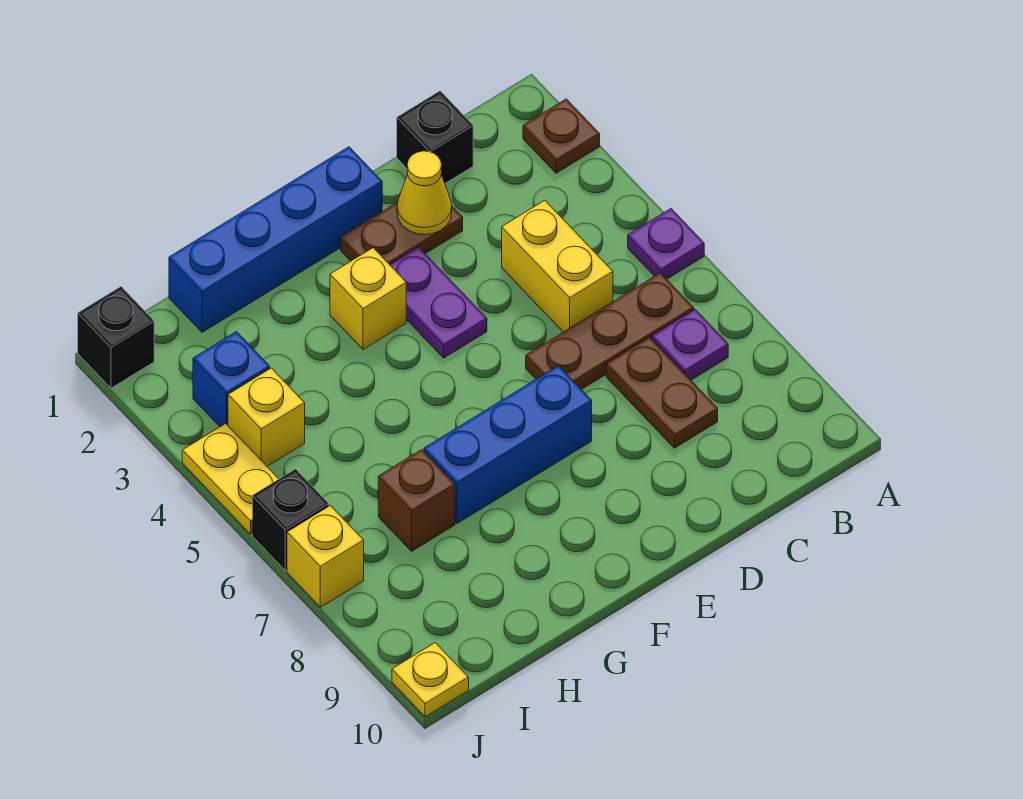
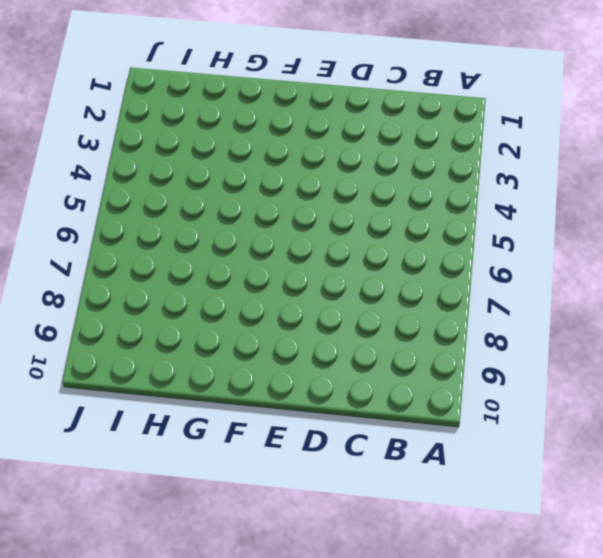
none -> brown 1x1 plate [523,99,600,173]
none -> purple 1x1 plate [628,209,704,279]
none -> brown 1x3 plate [526,273,694,390]

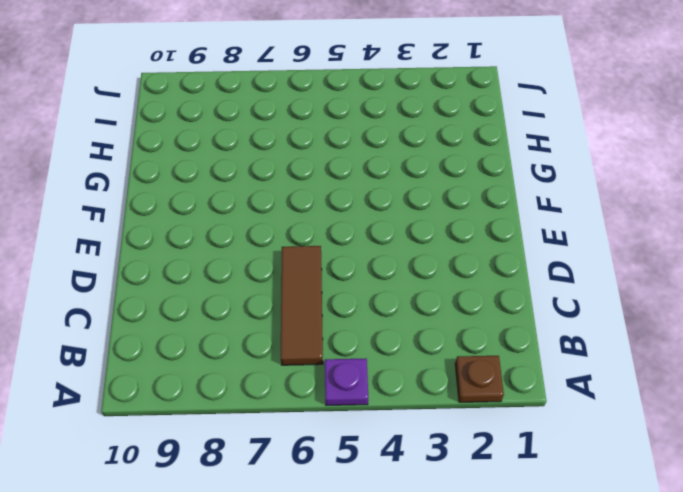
brown 1x3 tile [281,246,323,365] -> brown 1x3 plate [526,273,694,390]
none -> purple 1x1 plate [652,310,728,380]
none -> black 1x1 brick [397,91,473,183]
none -> yellow 1x2 brick [502,200,613,332]

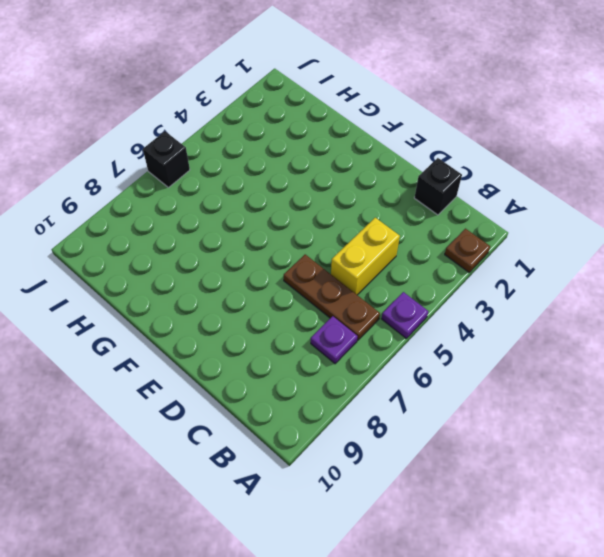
none -> brown 1x2 plate [606,337,718,448]
none -> brown 1x2 plate [341,202,463,264]
none -> blue 1x4 brick [169,147,382,332]

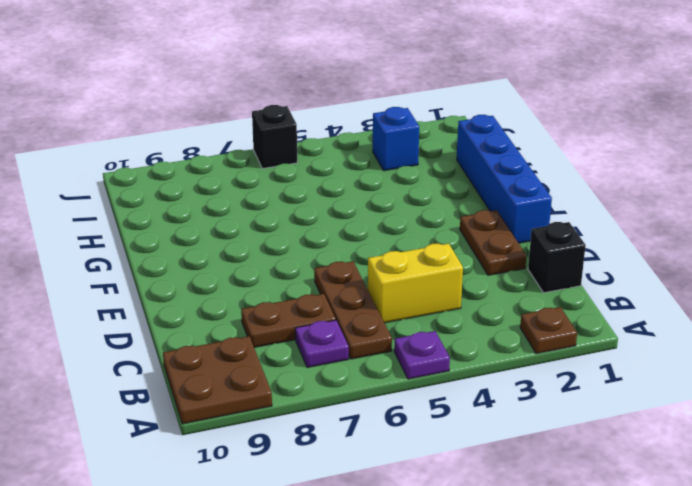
brown 2x2 plate [163,336,272,424] -> none
none -> purple 1x2 plate [390,247,487,358]
none -> blue 1x3 brick [424,366,592,523]
none -> yellow 1x1 brick [330,248,406,350]

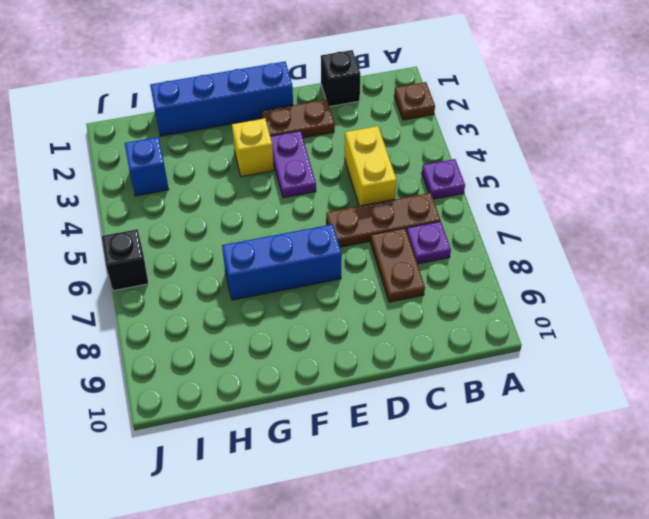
none -> brown 1x1 brick [378,450,455,551]
none -> yellow 1x1 brick [228,368,305,466]
none -> black 1x1 brick [78,287,154,388]

